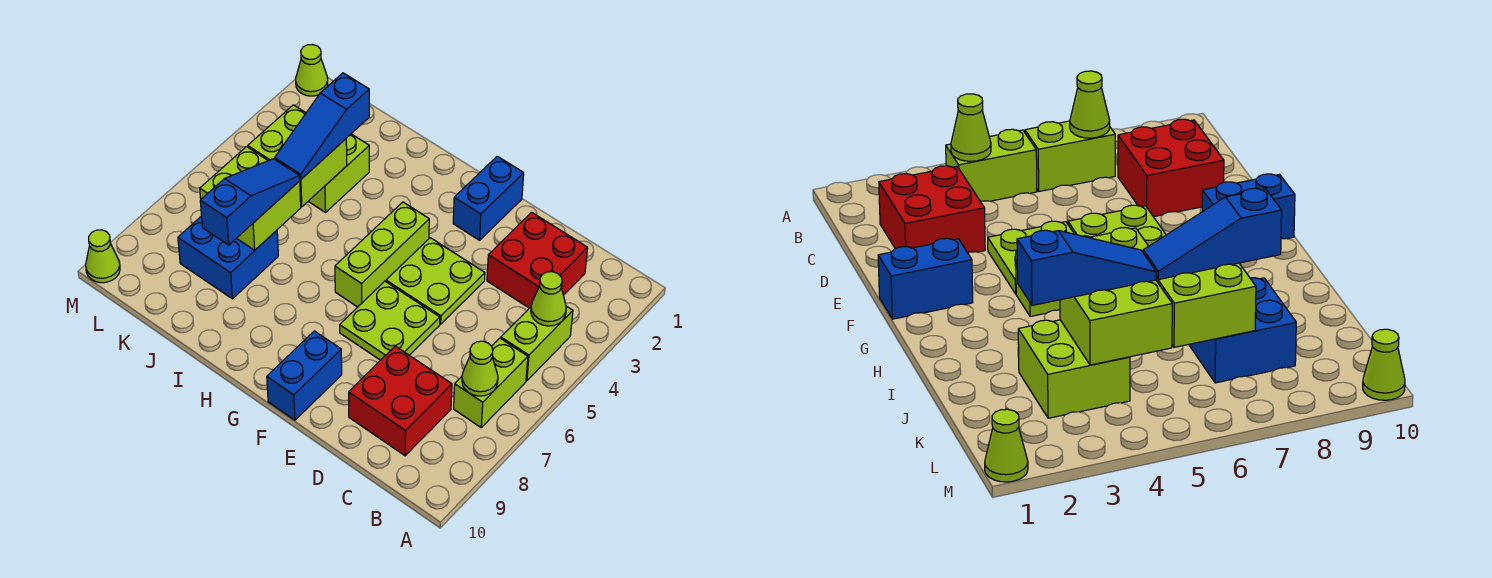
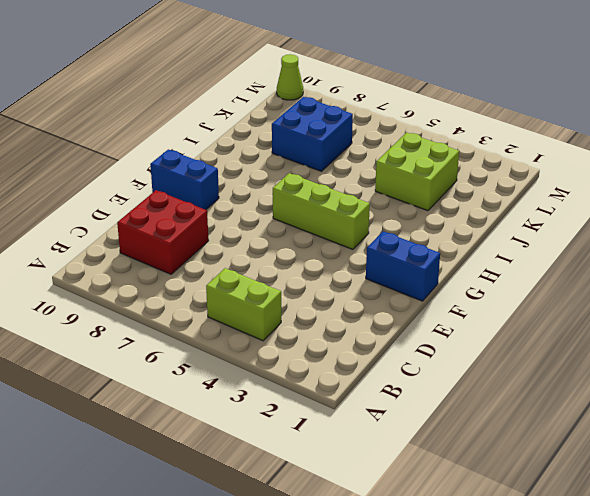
none -> lime 1x2 brick [454,338,528,427]
none -> red 2x2 brick [487,212,588,308]
none -> lime 2x2 plate [386,238,485,324]

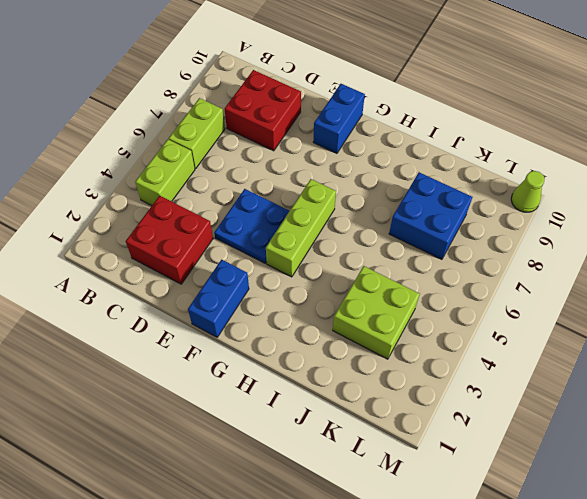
blue 2x2 plate [214,189,289,263] -> lime 2x2 plate [386,238,485,324]
none -> lime 2x2 plate [340,281,440,360]
none -> lime 1x1 cone [296,45,328,96]
none -> lime 1x1 cone [531,272,566,326]

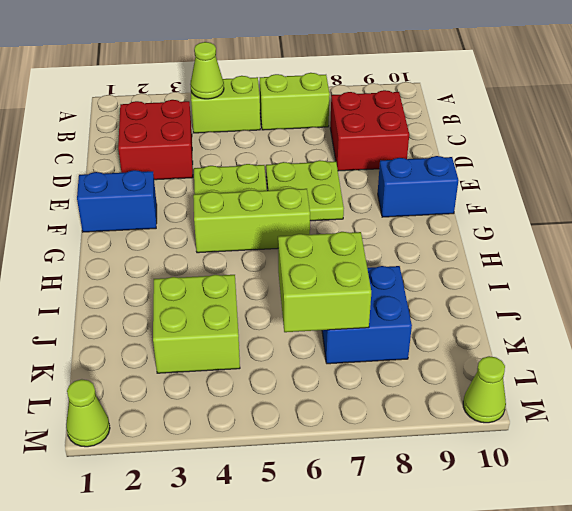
none -> lime 1x1 cone [462,341,498,396]
none -> lime 2x2 brick [248,105,347,207]
none -> blue 1x3 slope [275,73,369,179]

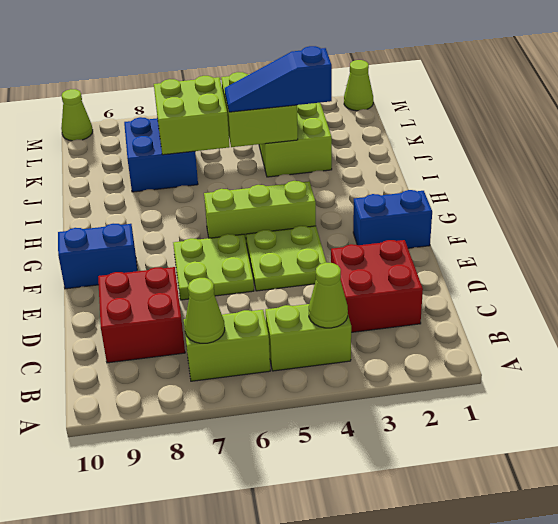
none -> blue 1x3 slope [200,159,300,245]

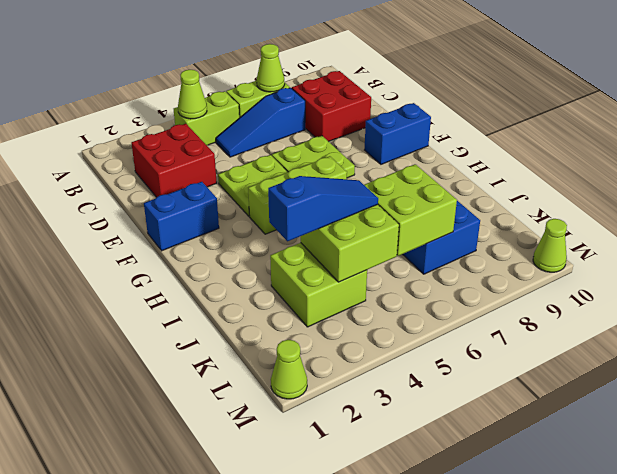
blue 1x3 slope [216,88,305,157] -> blue 1x3 slope moved to [200,159,300,245]

